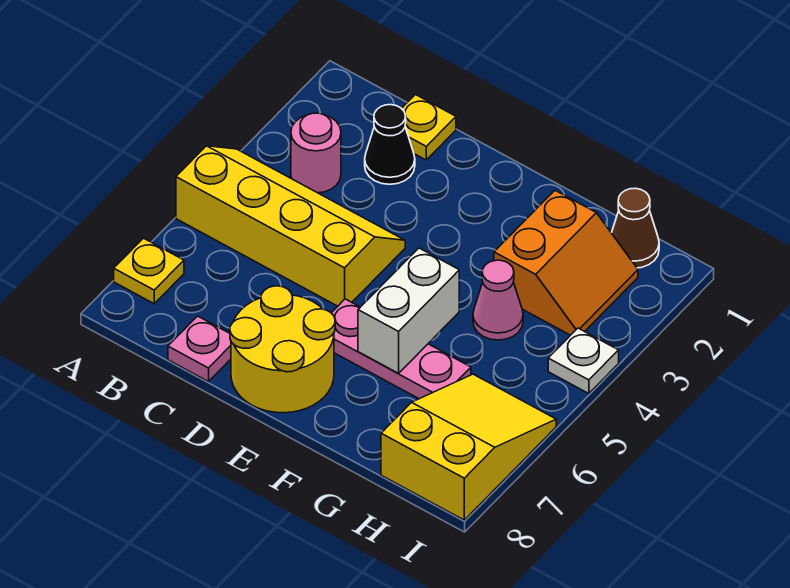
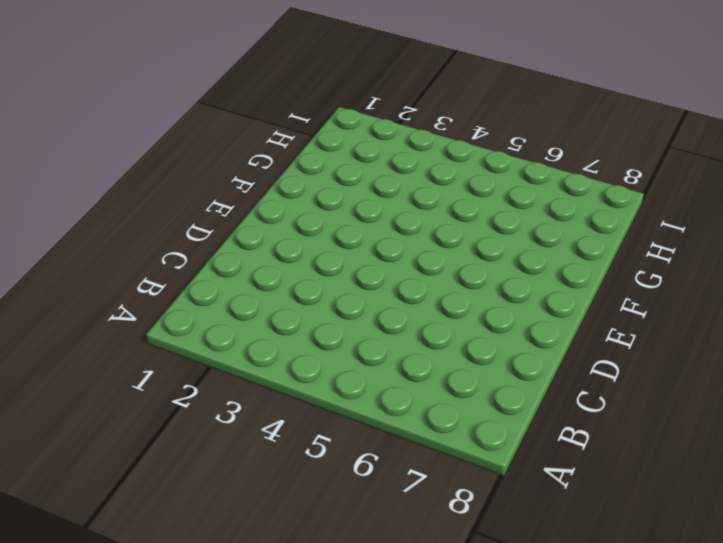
none -> yellow 2x4 slope [176,146,405,306]
none -> yellow 1x1 plate [114,238,184,304]
none -> pink 1x1 round brick [291,113,341,193]

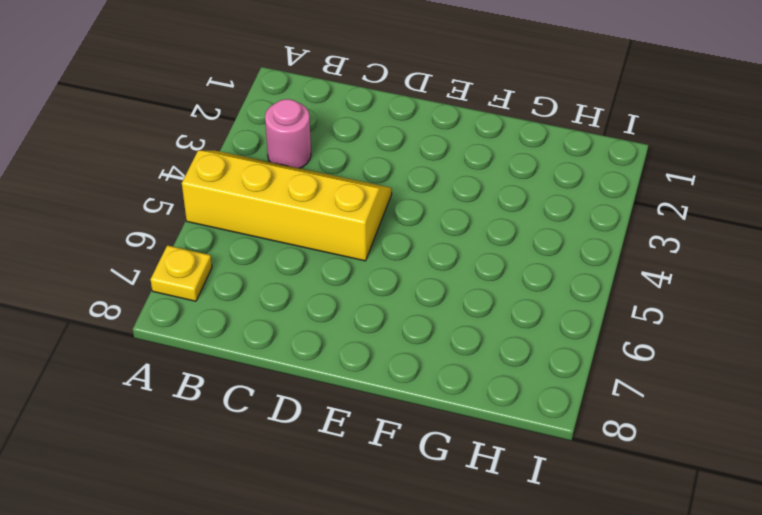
none -> yellow 1x1 plate [402,95,456,160]
none -> black 1x1 cone [365,105,415,184]
none -> pink 1x1 plate [168,316,231,382]

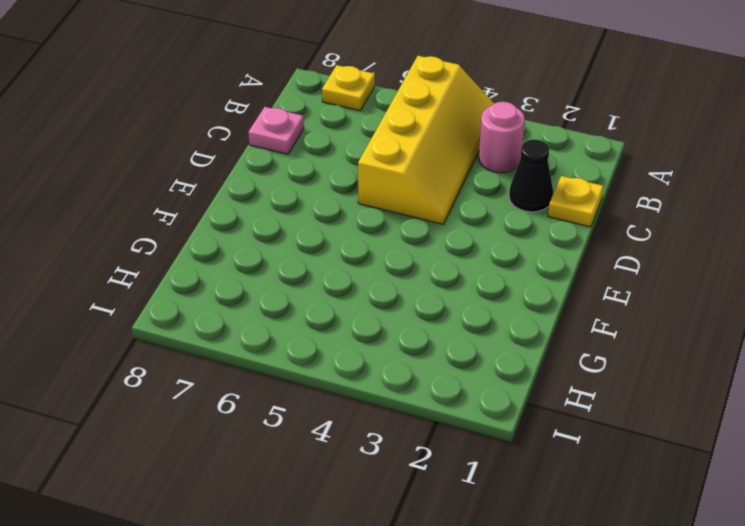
none -> yellow 2x2 round brick [230,286,335,413]
none -> pink 1x3 plate [332,299,471,399]
none -> orange 2x2 slope [494,190,638,335]

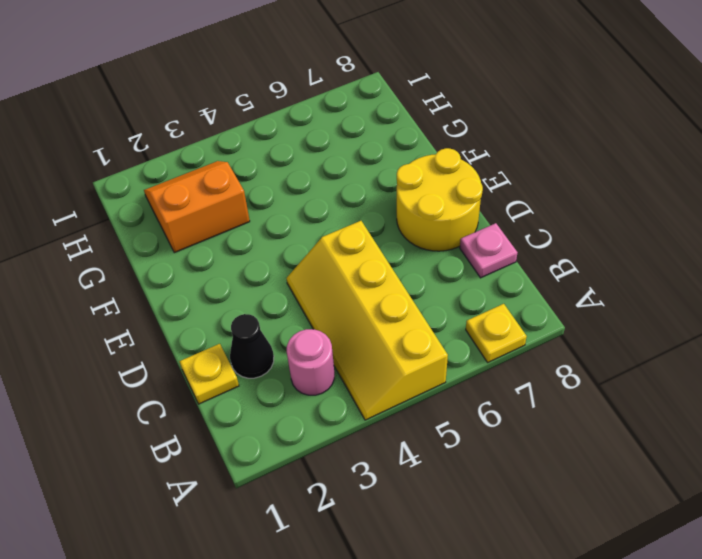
none -> pink 1x3 plate [332,299,471,399]
none -> pink 1x1 cone [473,260,523,340]
none -> brown 1x1 cone [612,188,659,268]

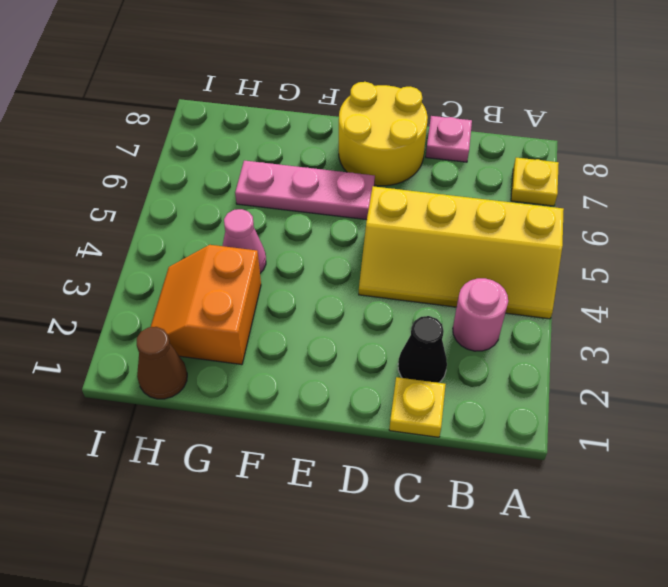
none -> yellow 2x3 slope [381,374,556,520]
none -> white 1x1 plate [548,328,619,394]
none -> white 1x2 brick [358,248,459,373]

